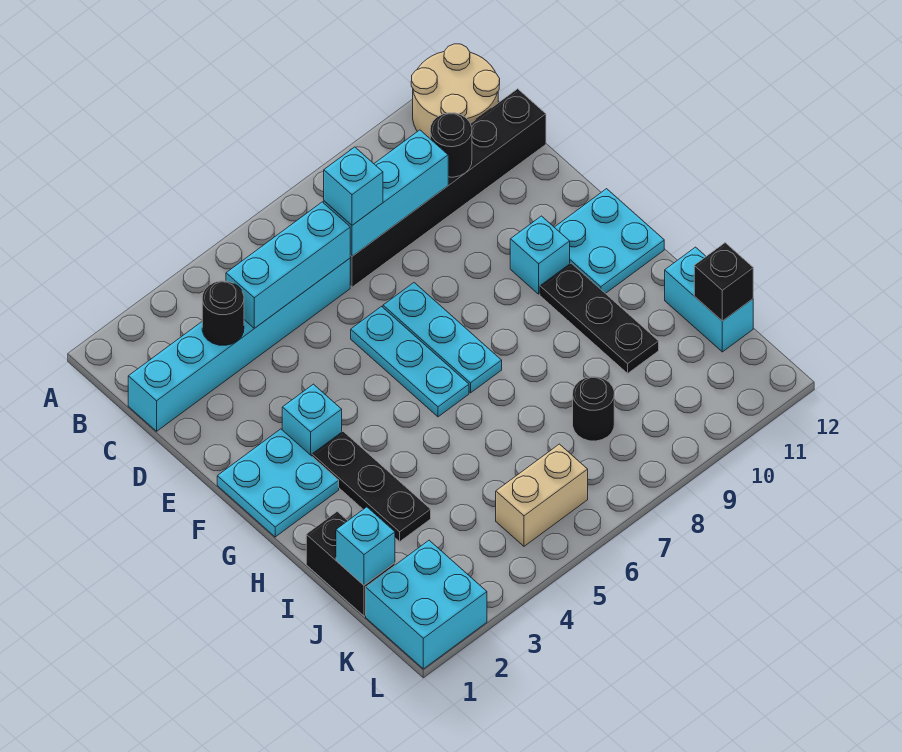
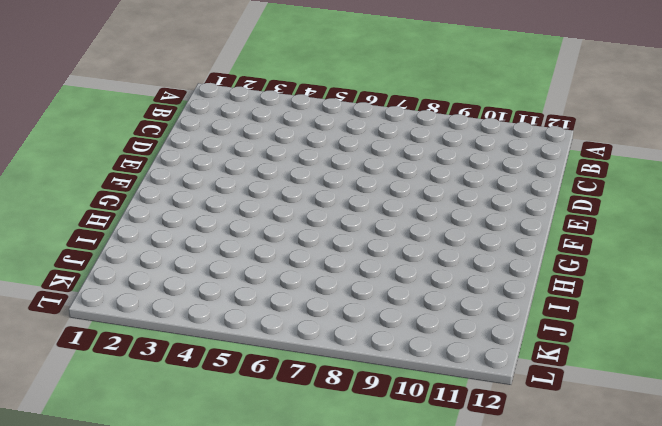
none -> tan 2x2 round brick [411,44,500,138]
none -> cyan 1x6 brick [128,258,350,431]
none -> black 1x6 brick [350,89,546,287]

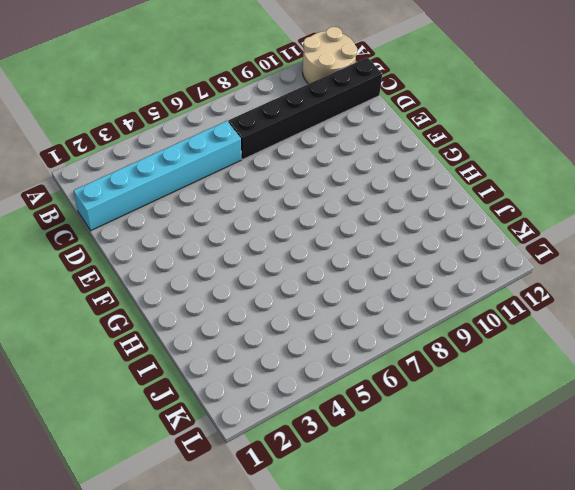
none -> cyan 1x3 plate [351,307,469,417]
none -> cyan 1x3 plate [383,283,502,393]
none -> cyan 2x2 plate [217,429,339,537]

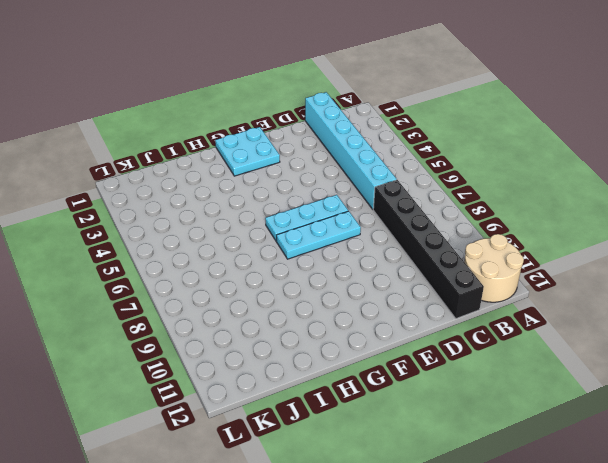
none -> cyan 1x1 brick [282,384,342,456]
none -> cyan 1x1 brick [510,216,570,294]
none -> cyan 2x2 plate [554,189,664,294]

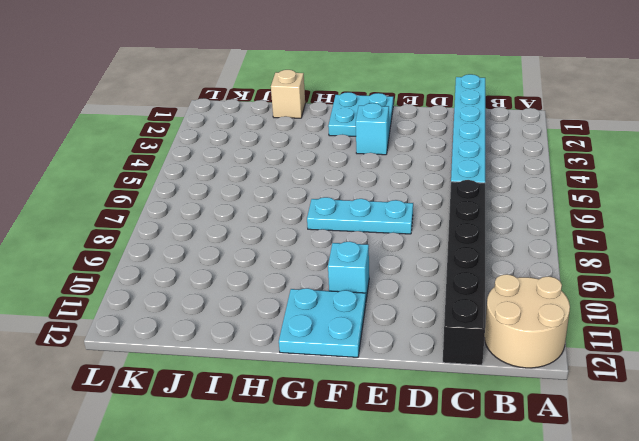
tan 1x1 brick [271,70,305,118] -> black 1x2 brick [306,512,395,616]
none -> cyan 1x3 plate [351,307,469,417]
none -> black 1x3 plate [312,431,431,542]
none -> black 1x3 plate [540,263,659,373]

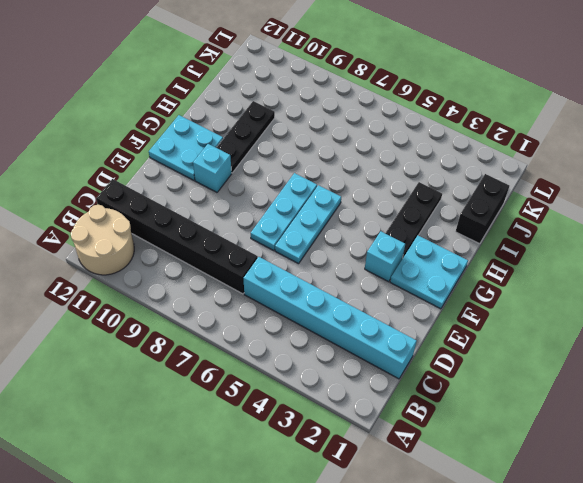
none -> cyan 1x2 brick [665,247,753,352]
none -> black 1x1 round brick [573,377,614,441]
none -> cyan 2x2 brick [366,540,487,669]

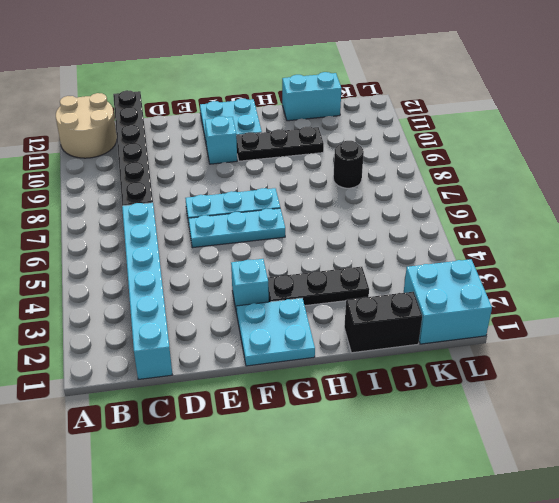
none -> tan 1x2 brick [496,444,588,546]
none -> black 1x1 round brick [202,281,244,345]
none -> cyan 1x3 brick [226,202,350,328]

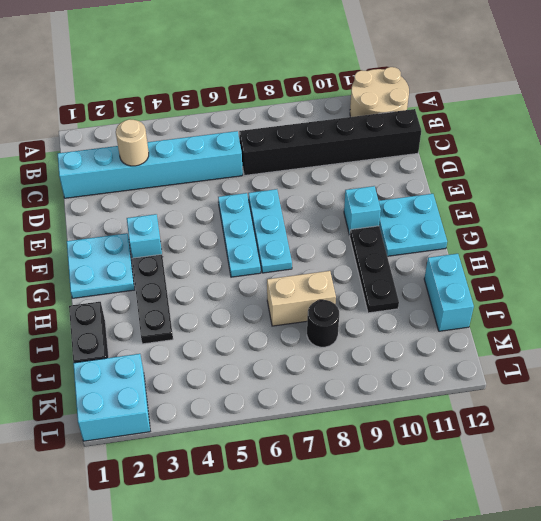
tan 1x1 round brick [116,119,149,166] -> black 1x1 round brick [202,281,244,345]
tan 1x2 brick [267,271,336,326] -> tan 1x2 brick moved to [496,444,588,546]
none -> cyan 1x3 brick [226,202,350,328]
none -> cyan 1x3 brick [324,130,448,256]
none -> black 1x1 round brick [430,113,472,177]

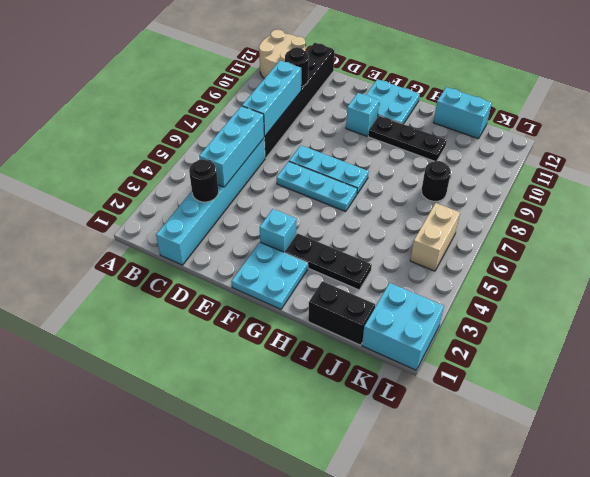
none -> cyan 1x1 brick [336,507,395,585]
none -> black 1x1 brick [694,243,753,321]
none -> cyan 1x1 brick [324,147,383,225]

